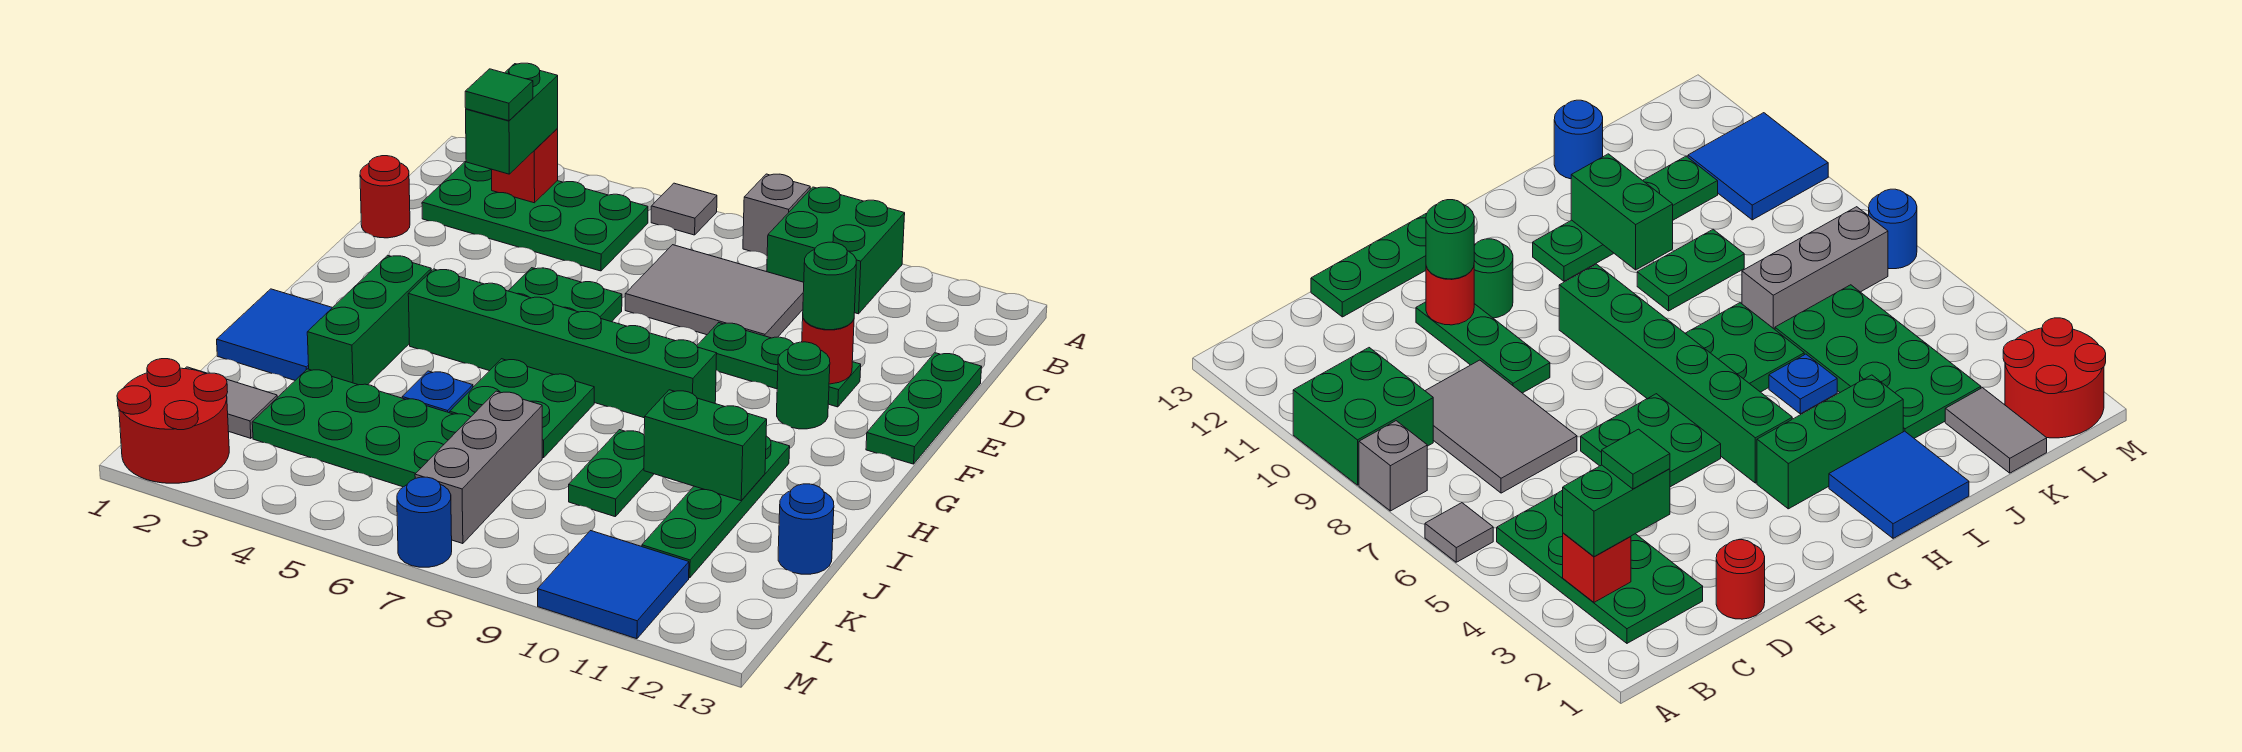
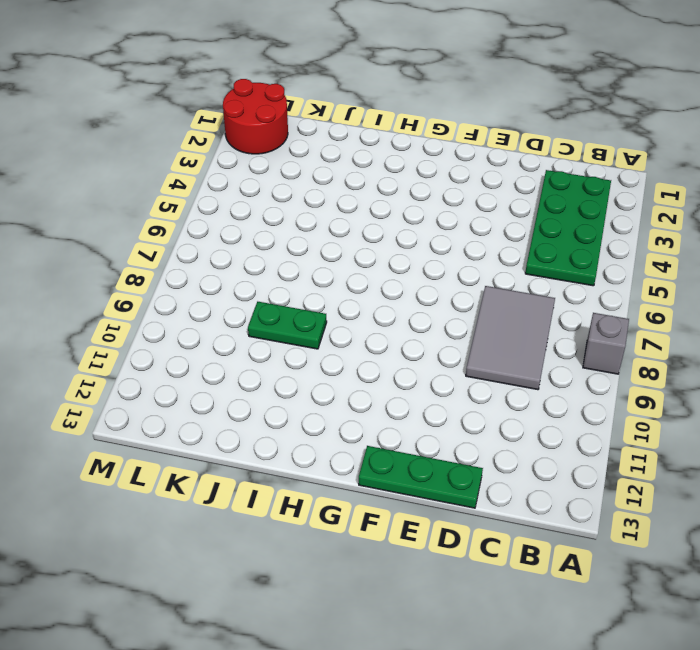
none -> grey 1x1 tile [651,183,717,235]
none -> green 2x2 brick [767,187,905,314]
none -> red 1x1 round brick [360,156,410,238]
none -> green 2x2 plate [509,268,622,322]

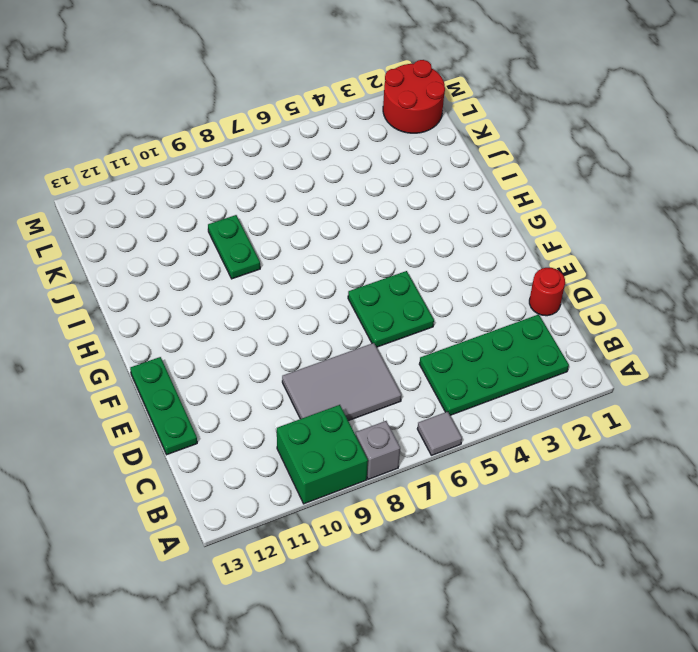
none -> green 1x3 plate [697,323,861,407]
none -> green 1x1 round brick [777,342,830,429]
none -> green 1x3 brick [307,255,431,385]
none -> green 1x6 brick [408,269,717,418]

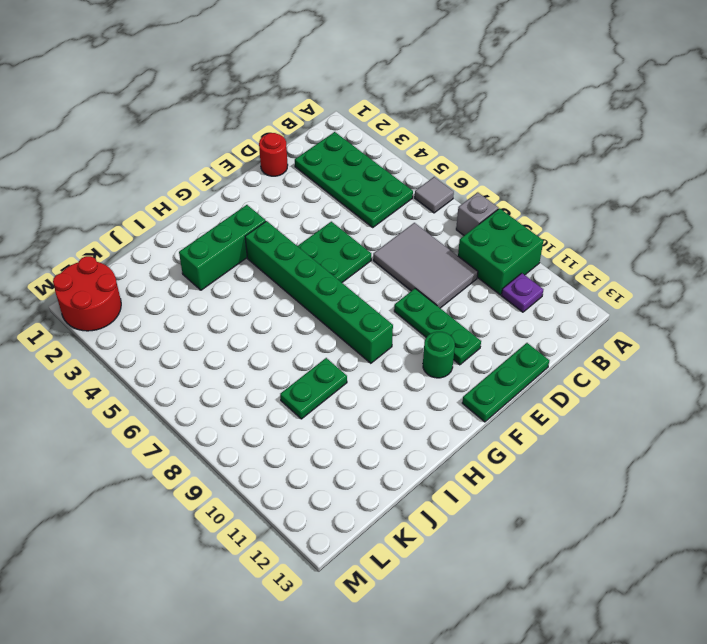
purple 1x1 plate [501,273,543,312] -> none
none -> blue 2x2 tile [217,289,332,380]
none -> green 2x2 plate [450,359,594,458]
none -> green 1x4 plate [642,436,790,578]
none -> blue 1x1 plate [402,371,473,413]

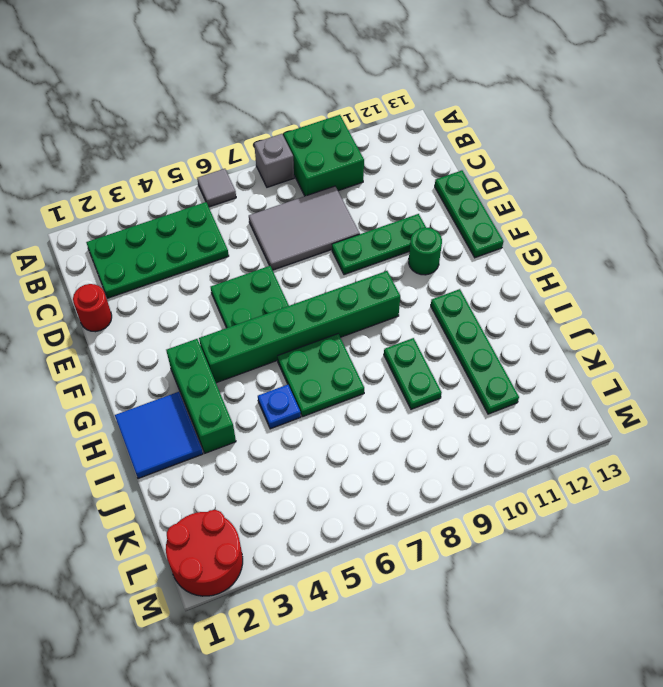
none -> green 2x4 plate [252,369,470,487]
none -> grey 1x3 brick [415,391,542,544]
none -> blue 1x1 round brick [778,484,834,574]
none -> grey 1x2 tile [185,367,277,438]

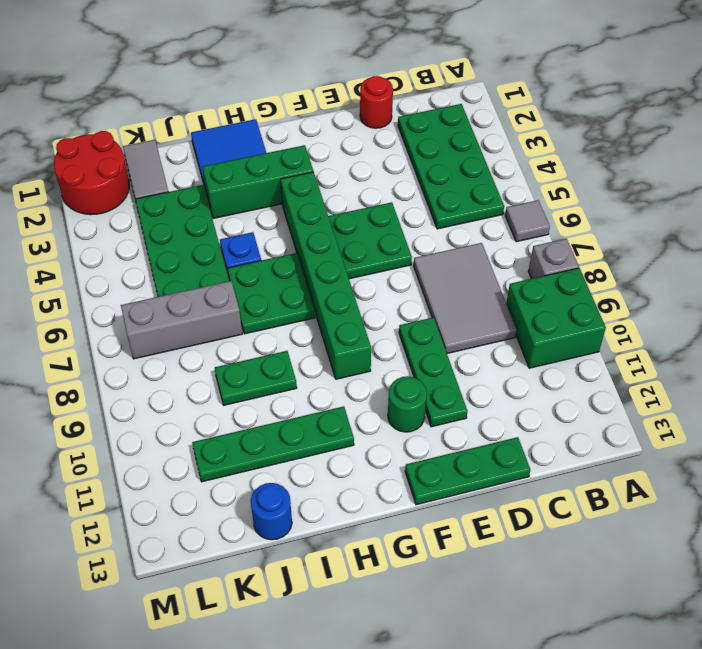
none -> blue 2x2 tile [538,531,689,639]
none -> blue 1x1 round brick [397,477,452,567]
none -> red 1x1 brick [492,129,558,203]
none -> red 1x1 round brick [802,318,854,384]

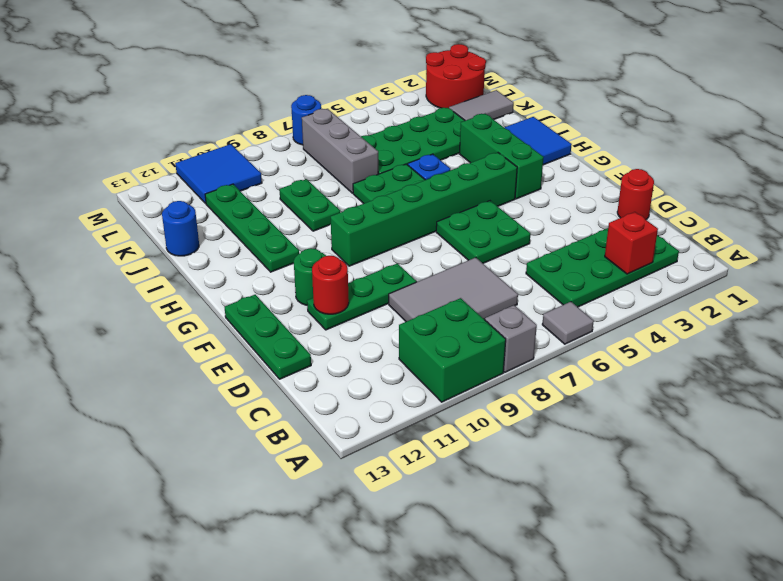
none -> green 1x2 brick [644,390,767,501]
none -> green 1x2 brick [466,63,558,174]
none -> green 1x1 round brick [803,242,856,330]
none -> green 1x1 tile [465,69,533,121]

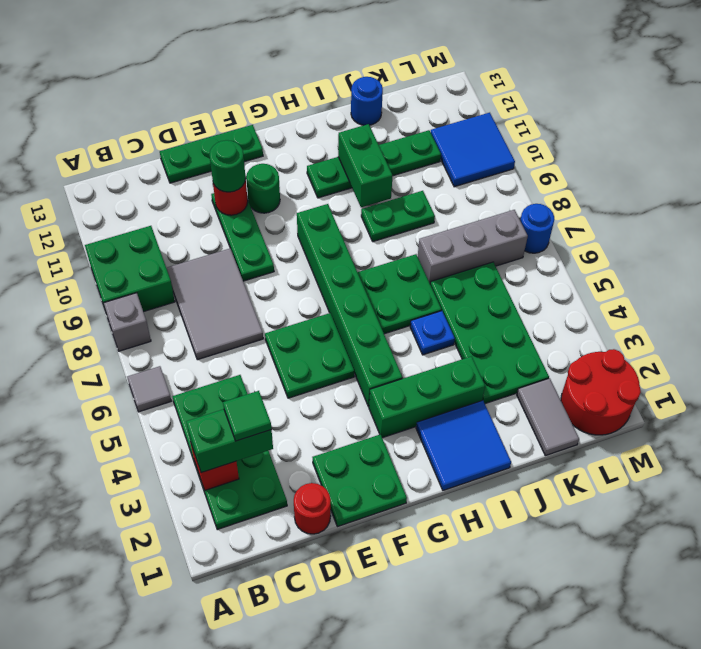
green 2x2 plate [313,434,407,527] -> none

